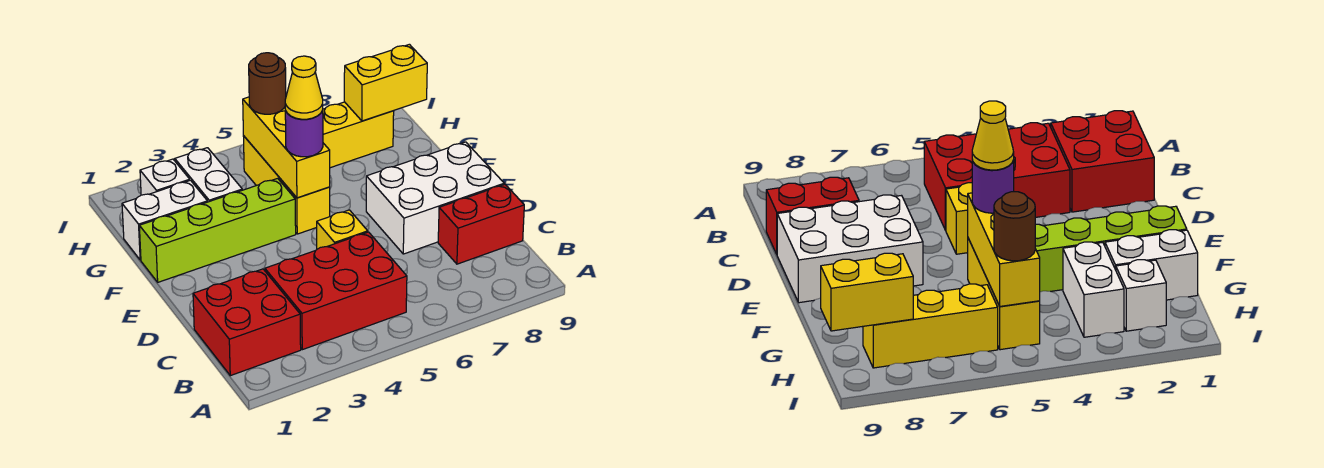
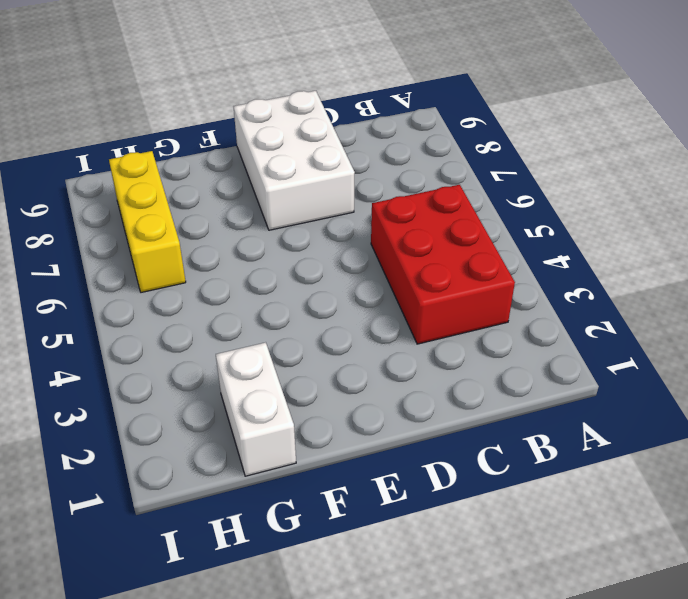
none -> red 2x2 brick [193,269,301,376]
none -> red 1x2 brick [438,184,524,264]
none -> yellow 1x1 brick [317,210,368,249]

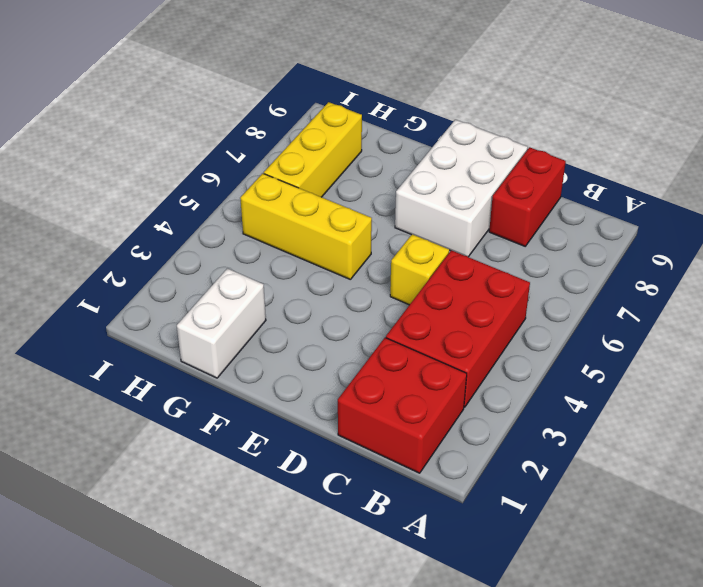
none -> lime 1x4 brick [139,178,296,282]
none -> white 1x2 brick [175,148,242,202]
none -> white 1x1 brick [140,159,190,195]

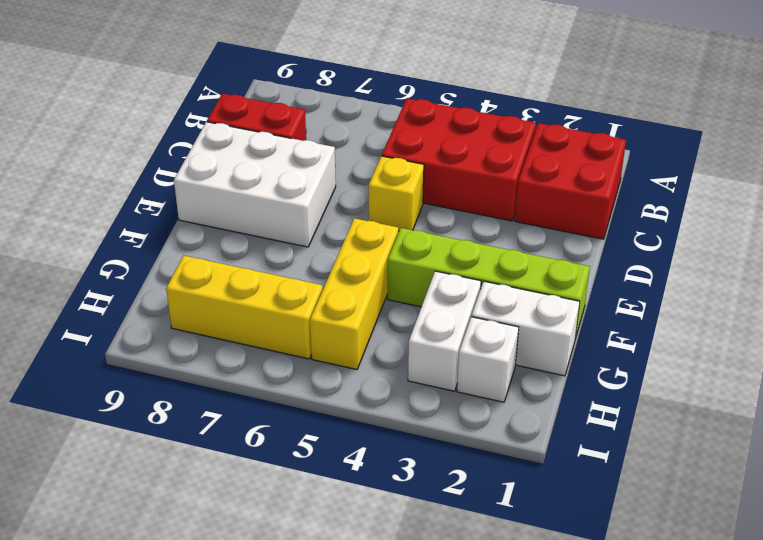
none -> yellow 1x3 brick [243,97,330,198]
none -> yellow 1x2 brick [344,44,427,121]
none -> purple 1x1 round brick [285,111,323,157]

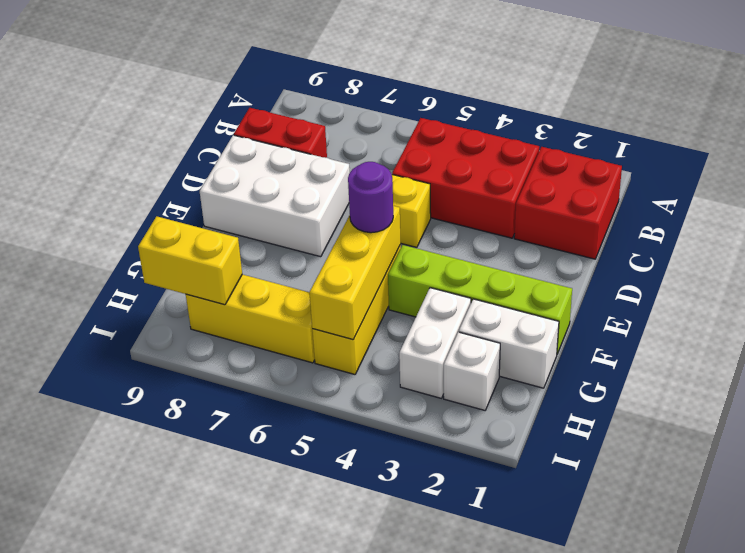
none -> brown 1x1 round brick [249,53,286,114]
none -> yellow 1x1 cone [285,56,323,119]

